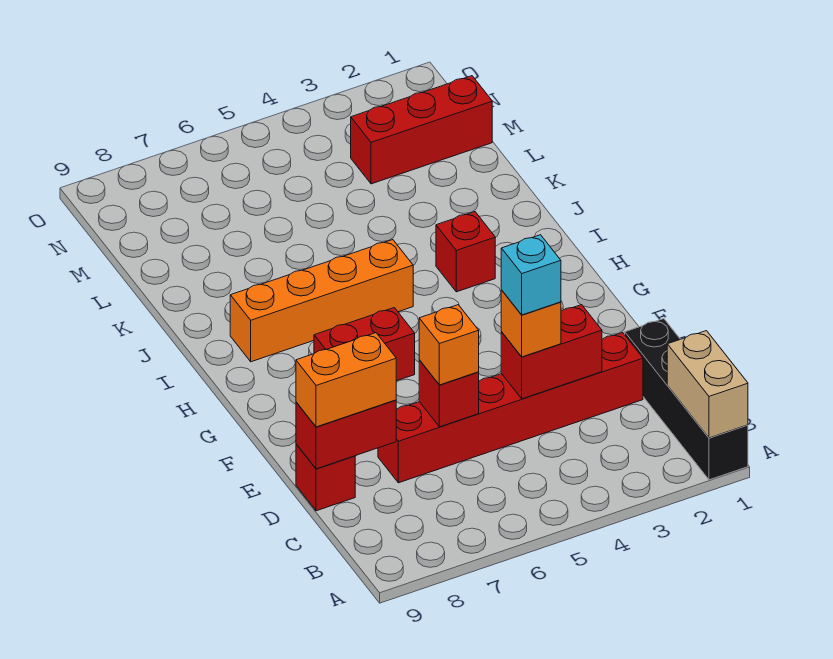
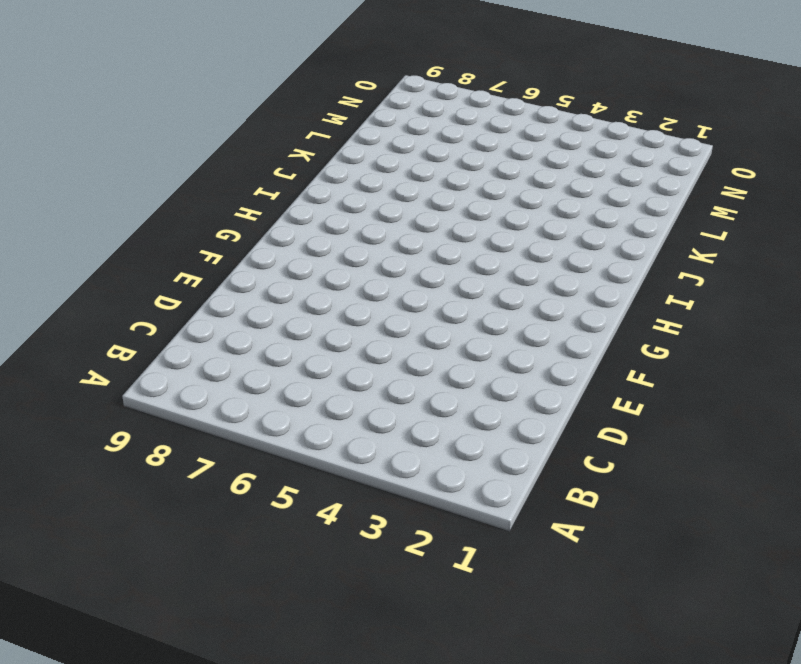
none -> black 1x4 brick [625,319,748,480]
none -> red 1x6 brick [378,333,643,483]
none -> red 1x1 brick [296,444,355,511]

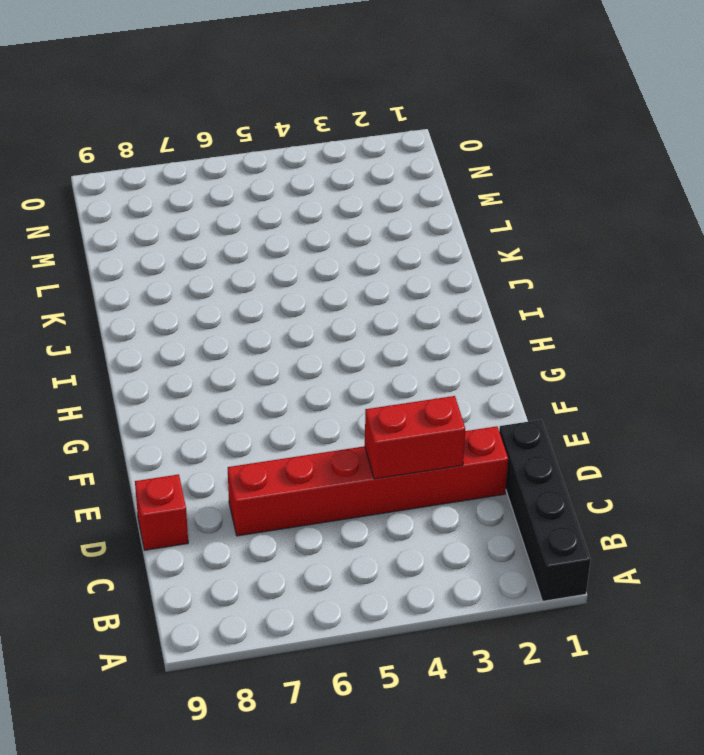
none -> red 1x2 brick [314,308,415,381]
none -> red 1x1 brick [436,212,495,292]
none -> orange 1x4 brick [230,240,413,362]

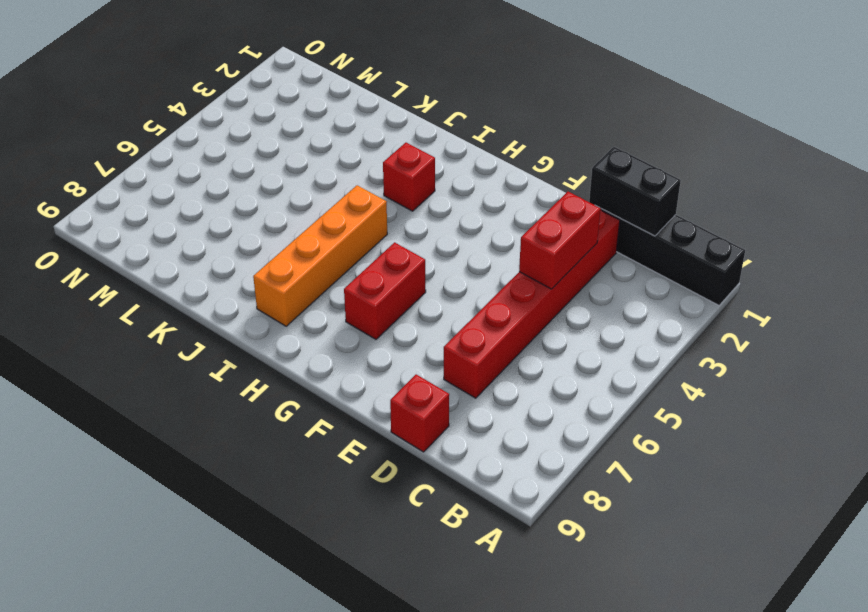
black 1x2 brick [589,147,681,236] -> none
none -> red 1x3 brick [351,76,492,184]
none -> tan 1x2 brick [667,331,748,438]
none -> red 1x1 brick [419,360,479,427]

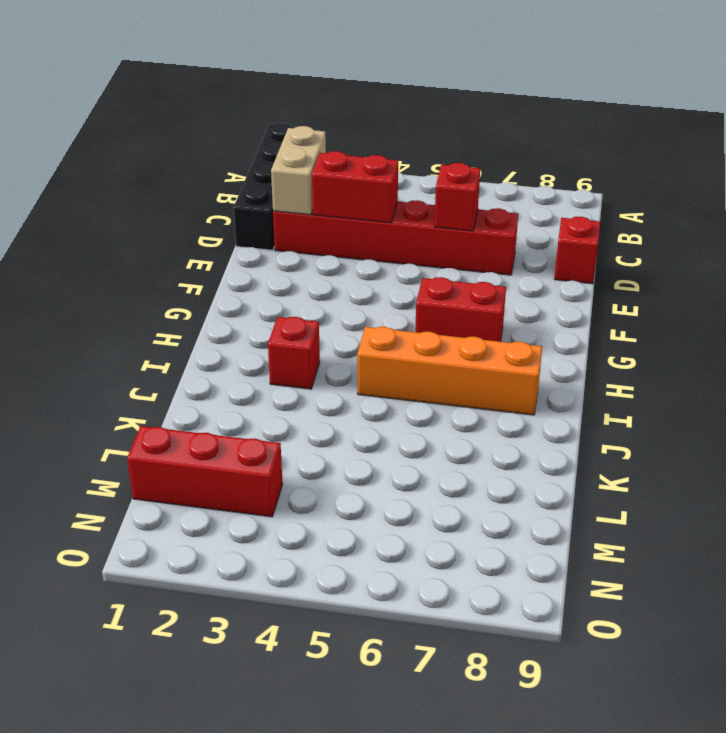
tan 1x2 brick [271,126,326,215] -> tan 1x2 brick moved to [667,331,748,438]
none -> red 1x2 brick [296,400,396,469]
none -> orange 1x1 brick [501,290,561,357]
none -> orange 1x1 brick [419,305,479,385]

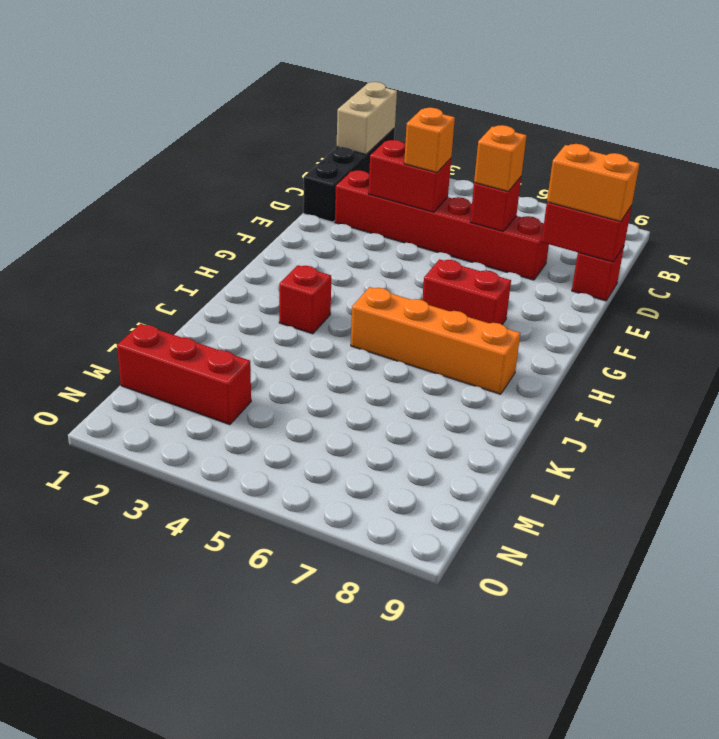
none -> cyan 1x1 brick [501,235,561,315]

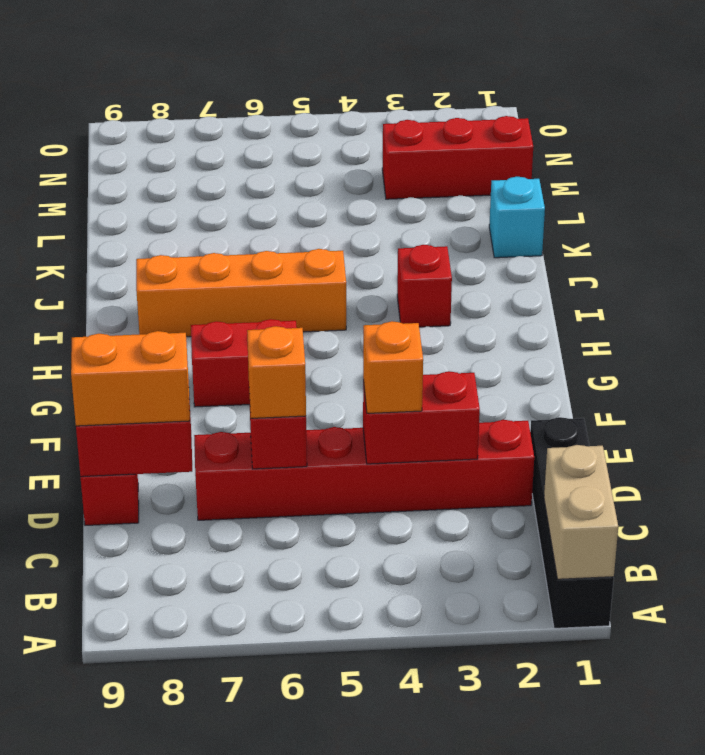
cyan 1x1 brick [489,177,545,258] -> cyan 1x1 brick moved to [501,235,561,315]

